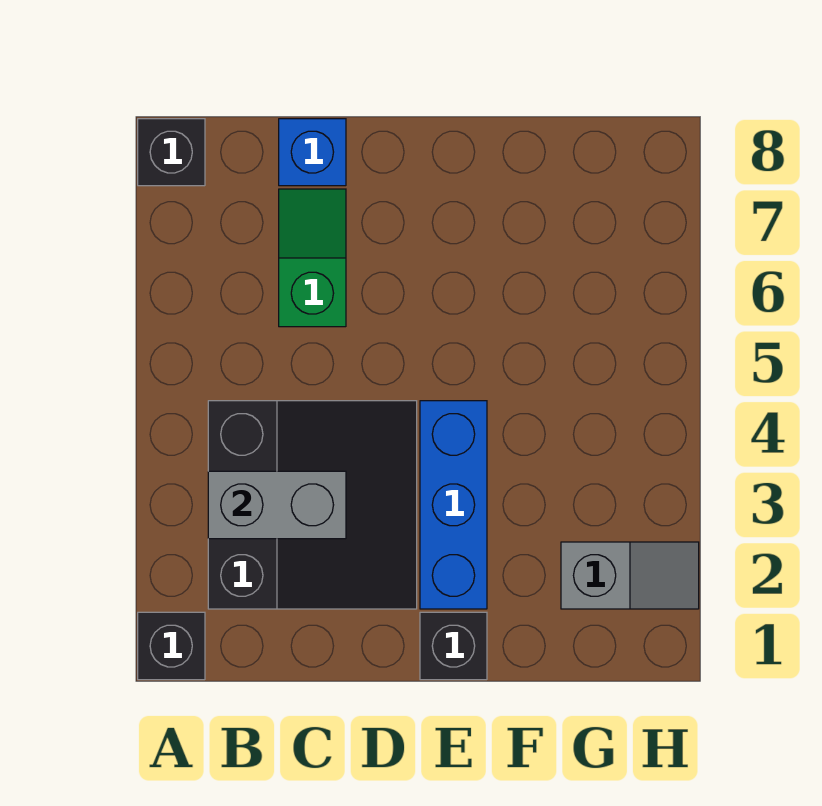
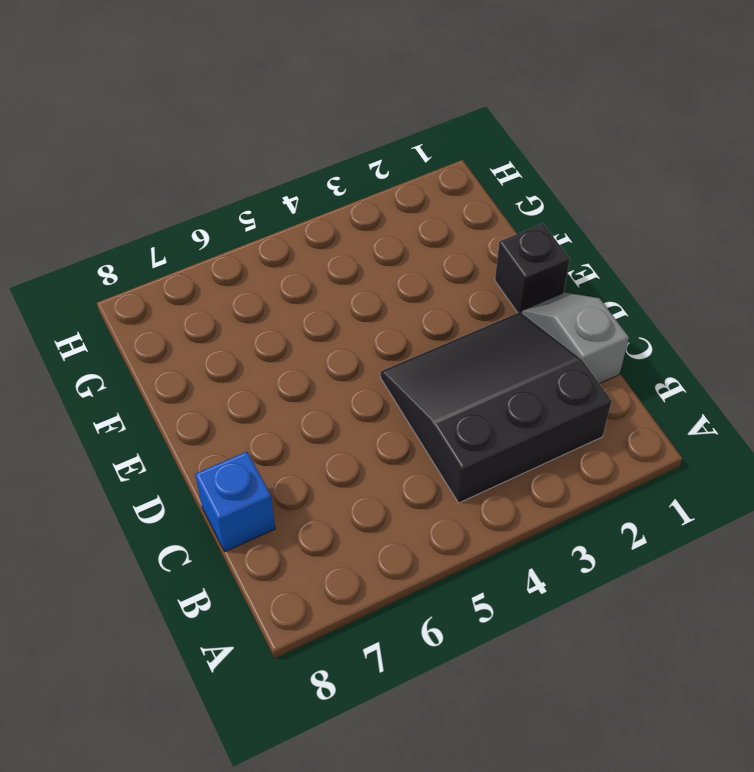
grey 1x2 slope [522,293,629,384] -> grey 1x2 slope moved to [561,542,699,609]
none -> black 1x1 brick [138,612,205,680]
none -> black 1x1 brick [138,119,205,186]

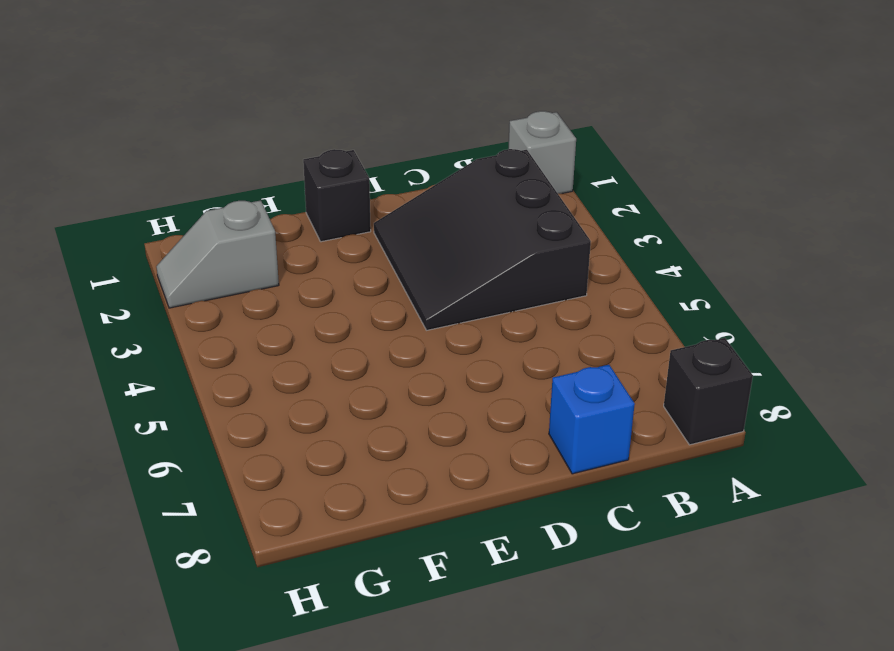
grey 1x1 brick [509,111,576,194] -> black 1x1 brick [138,612,205,680]
none -> green 1x2 slope [279,189,346,327]
none -> blue 1x3 brick [420,401,487,609]

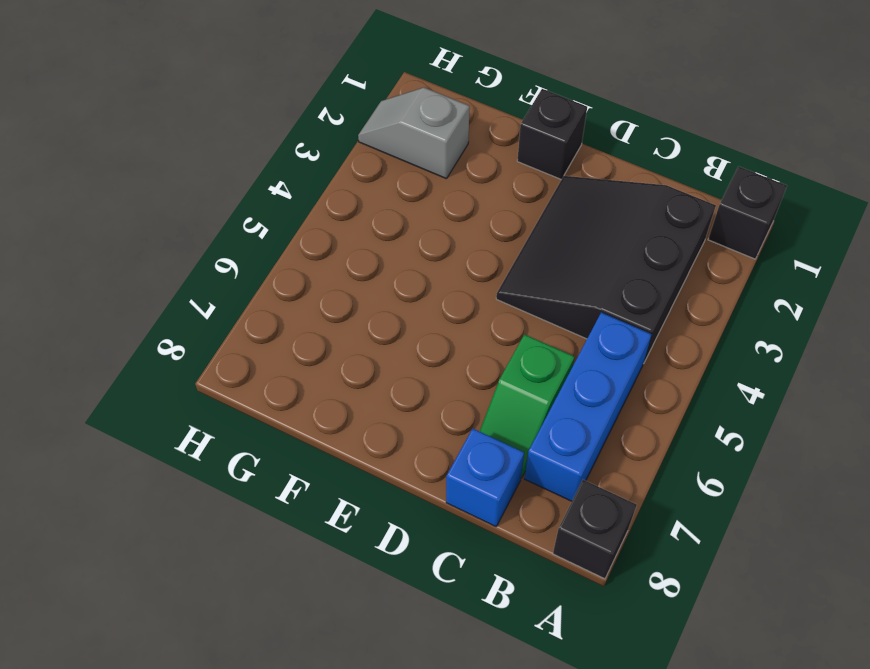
blue 1x3 brick [524,312,652,501] -> blue 1x3 brick moved to [420,401,487,609]
none -> grey 1x2 brick [208,471,346,539]

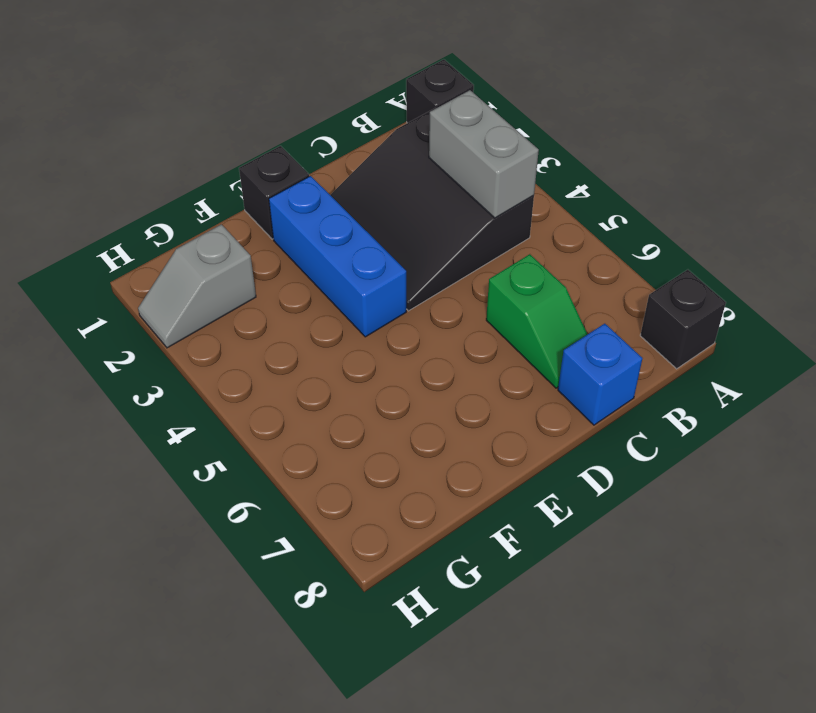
grey 1x2 brick [429,90,539,218] -> grey 1x2 brick turned to [208,471,346,539]

